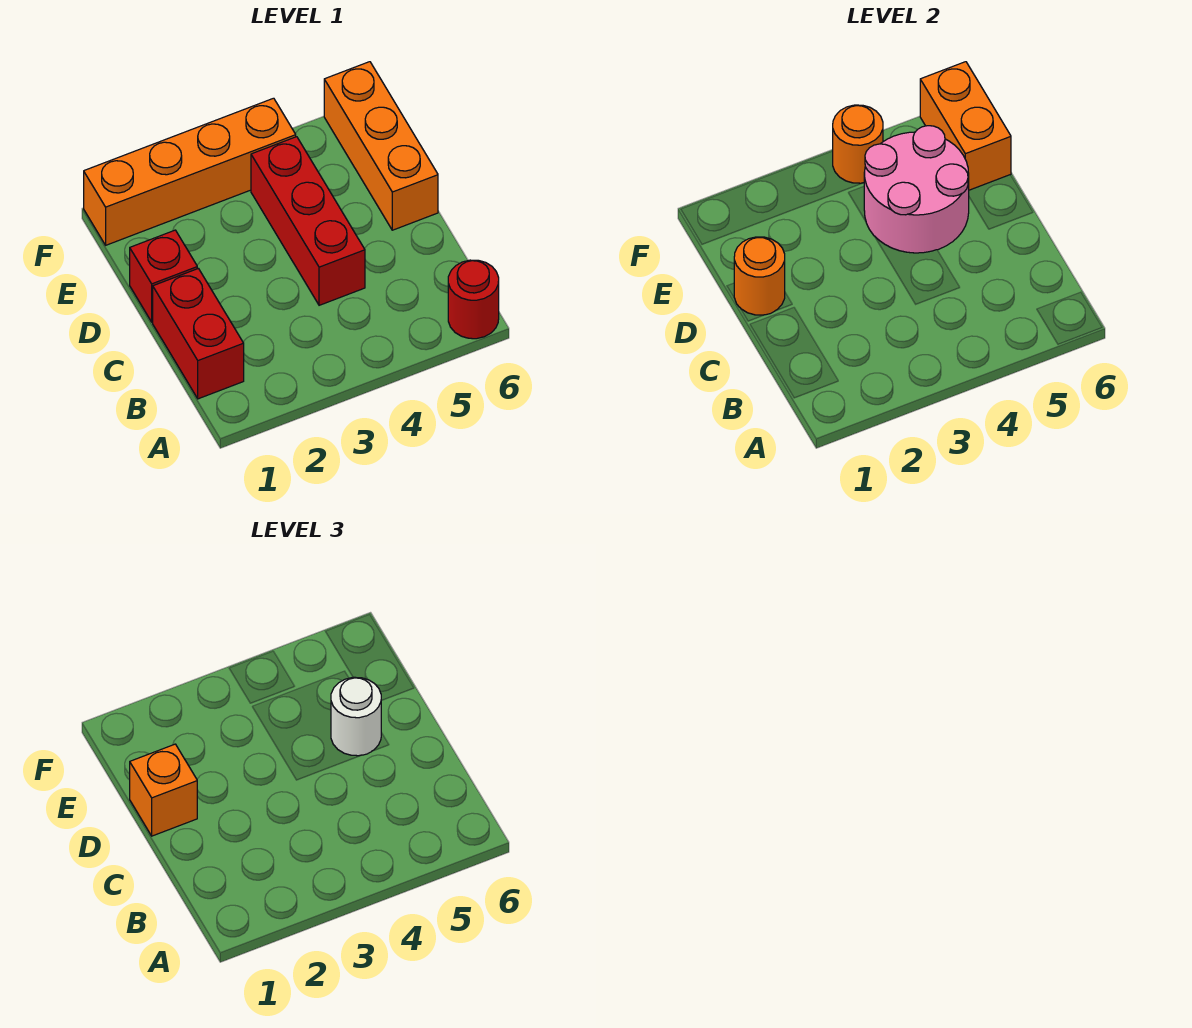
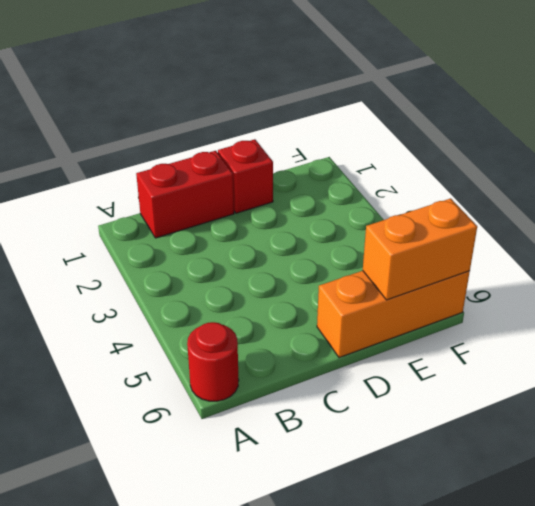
none -> red 1x3 brick [251,137,365,305]
none -> orange 1x4 brick [84,98,296,245]
none -> orange 1x1 round brick [734,237,785,315]

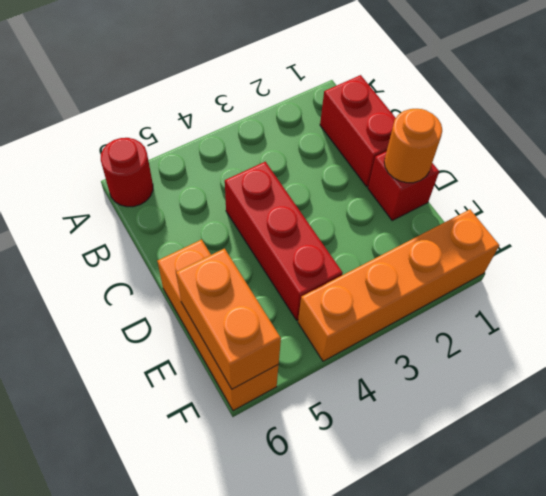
none -> pink 2x2 round brick [864,126,969,253]
none -> orange 1x1 round brick [833,105,883,183]
none -> orange 1x1 brick [130,744,197,836]

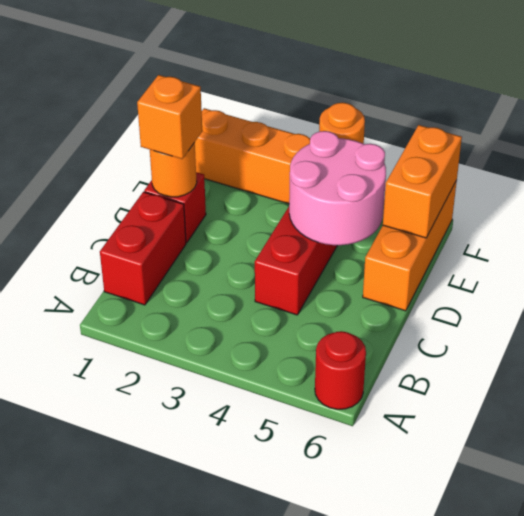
none -> white 1x1 round brick [331,677,382,756]

